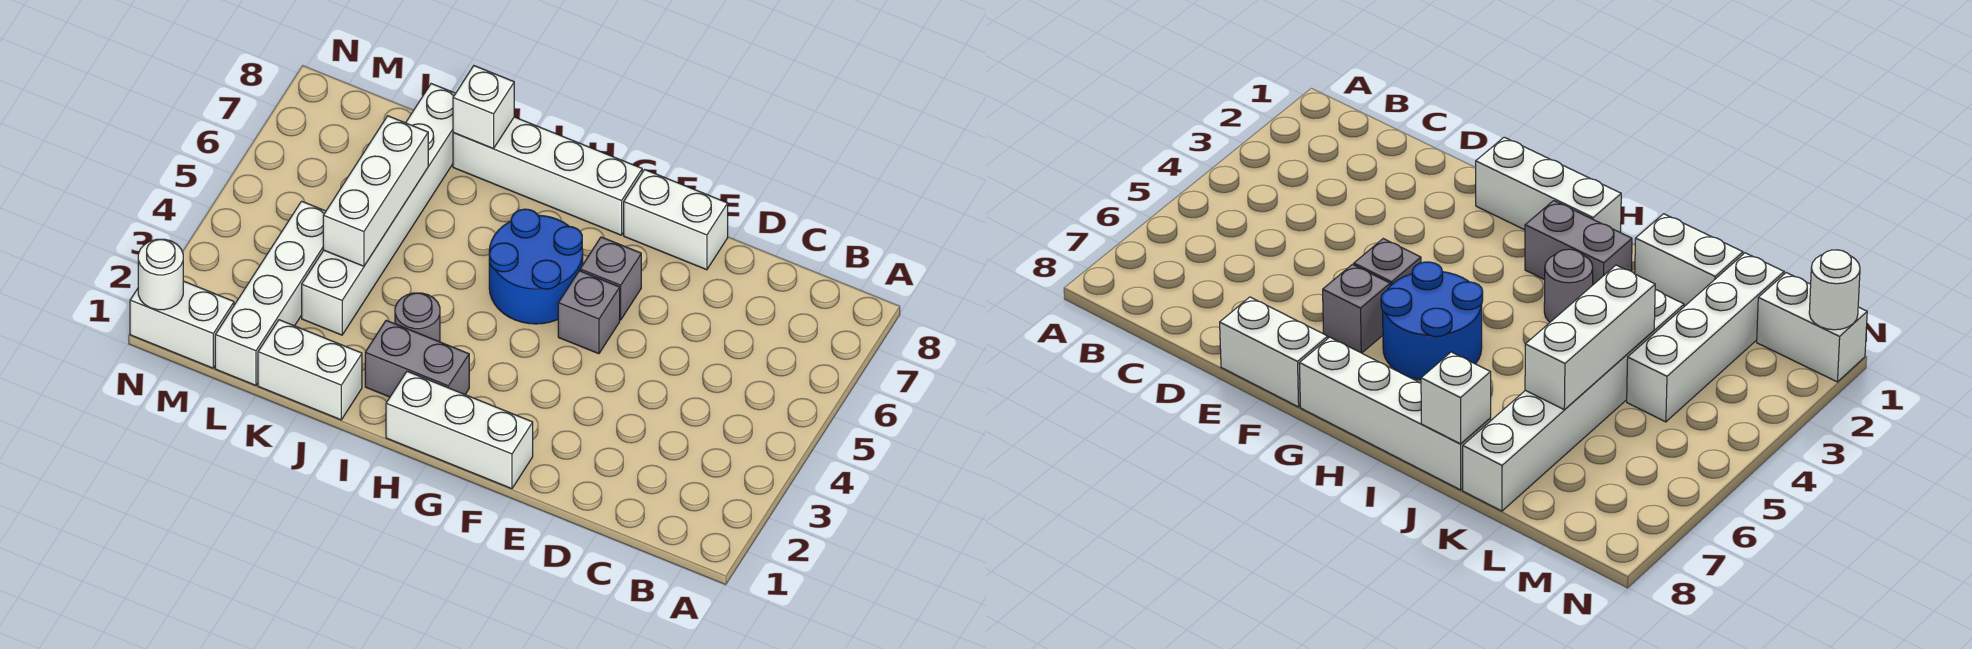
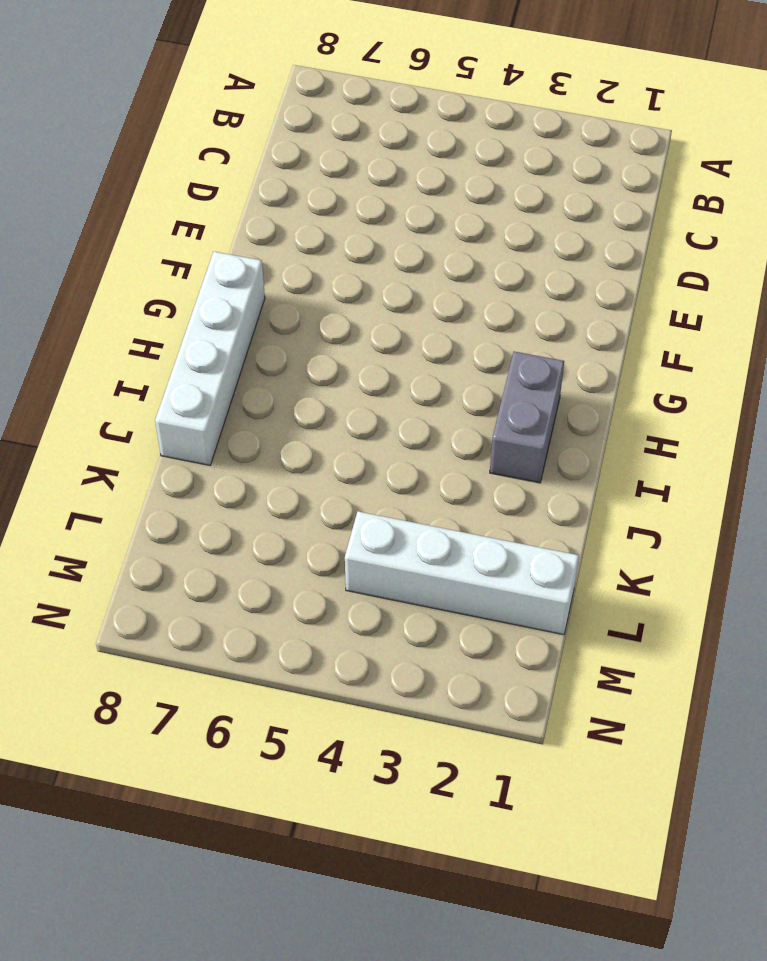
none -> white 1x2 brick [624,170,728,270]
none -> white 1x3 brick [386,371,533,489]
none -> grey 1x1 brick [558,271,620,354]

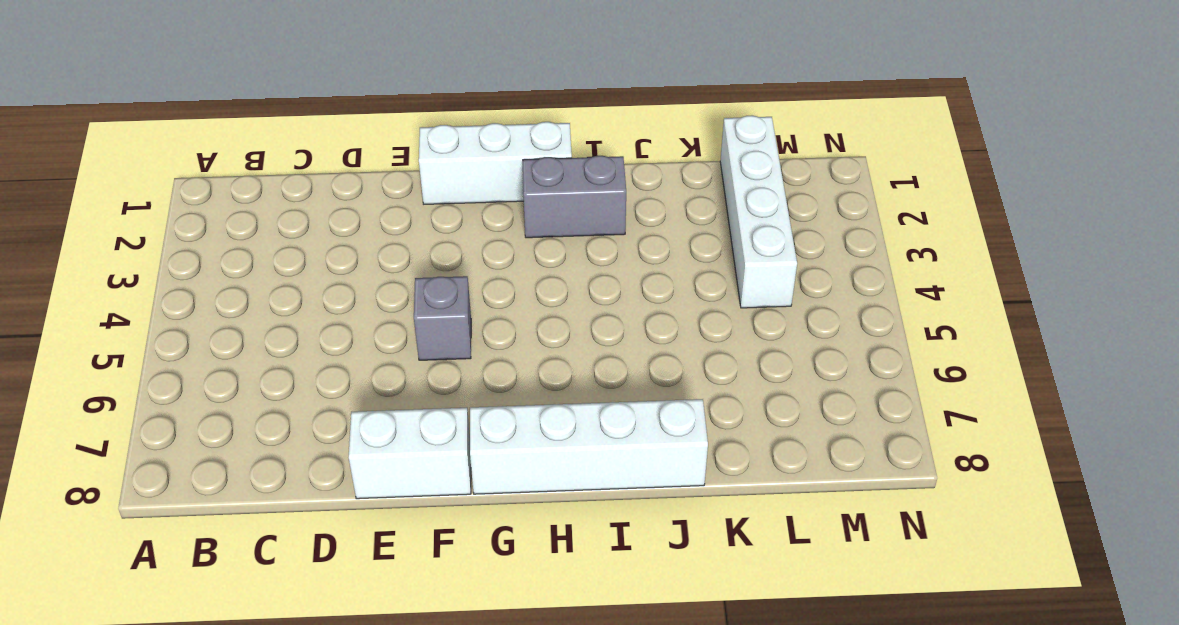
none -> grey 1x1 brick [580,237,641,320]
none -> blue 2x2 round brick [489,209,583,324]
none -> grey 1x1 round brick [395,293,440,342]

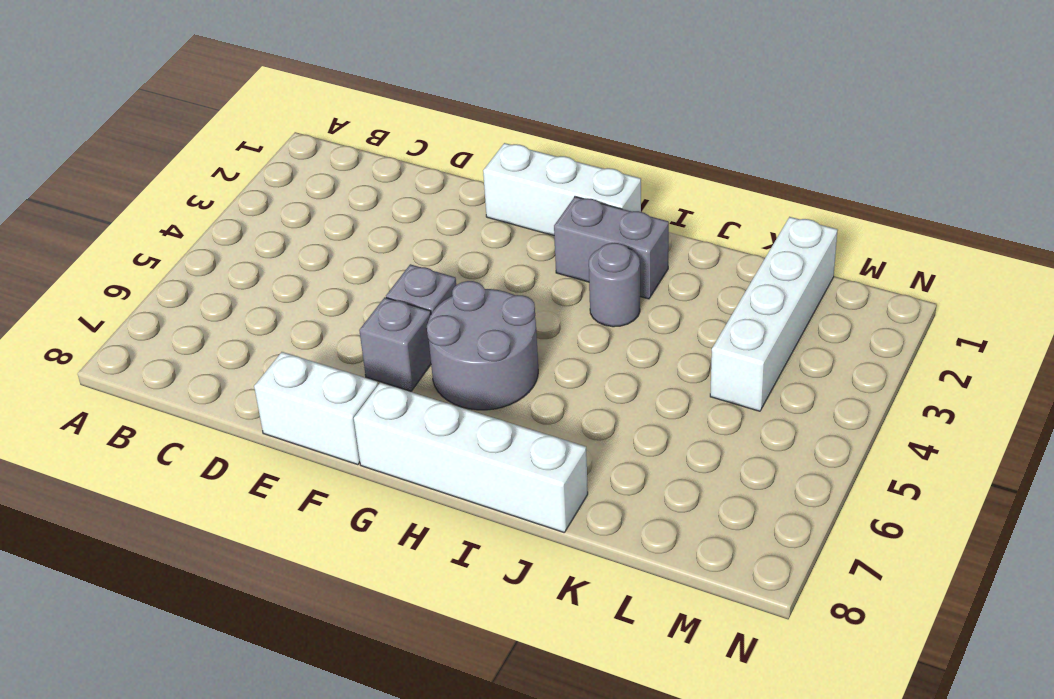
grey 2x2 round brick [427,281,538,410] -> blue 2x2 round brick [489,209,583,324]
none -> white 1x2 brick [258,320,362,420]
none -> white 1x6 brick [302,84,456,335]
none -> white 1x2 brick [130,281,234,368]

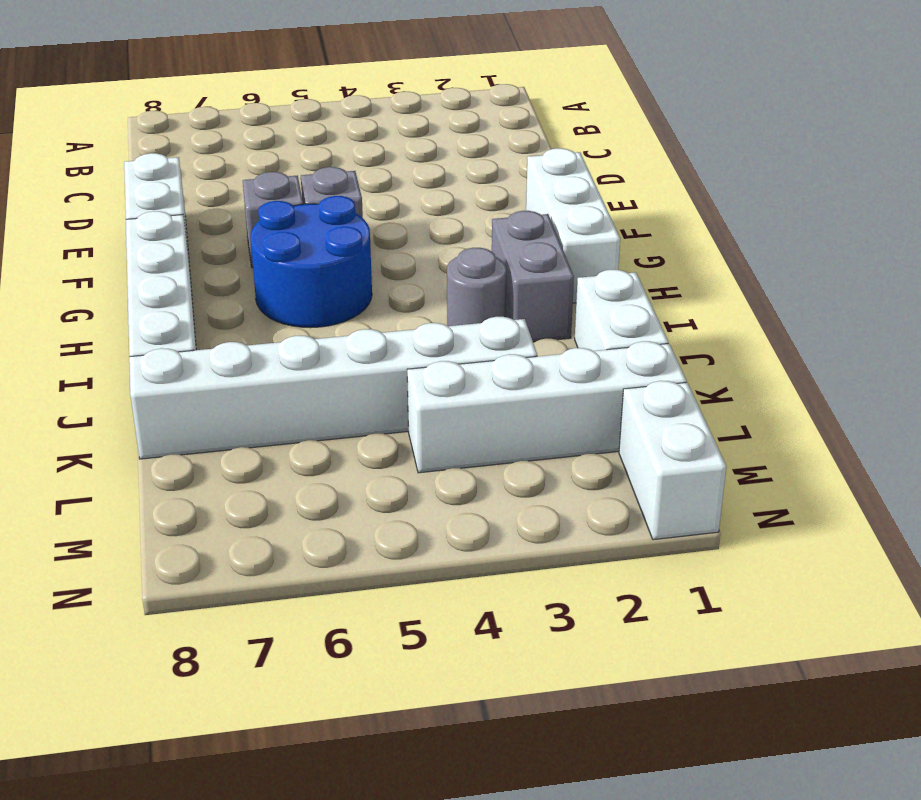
none -> white 1x1 brick [453,66,514,149]
none -> white 1x3 brick [323,116,428,266]
none -> white 1x1 round brick [138,239,183,310]

